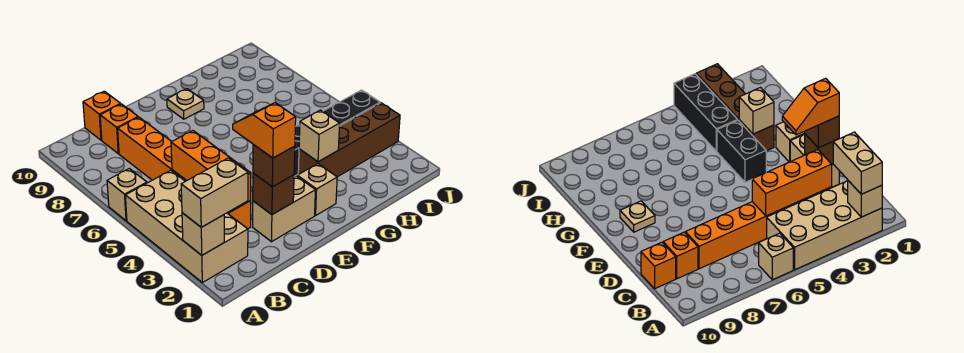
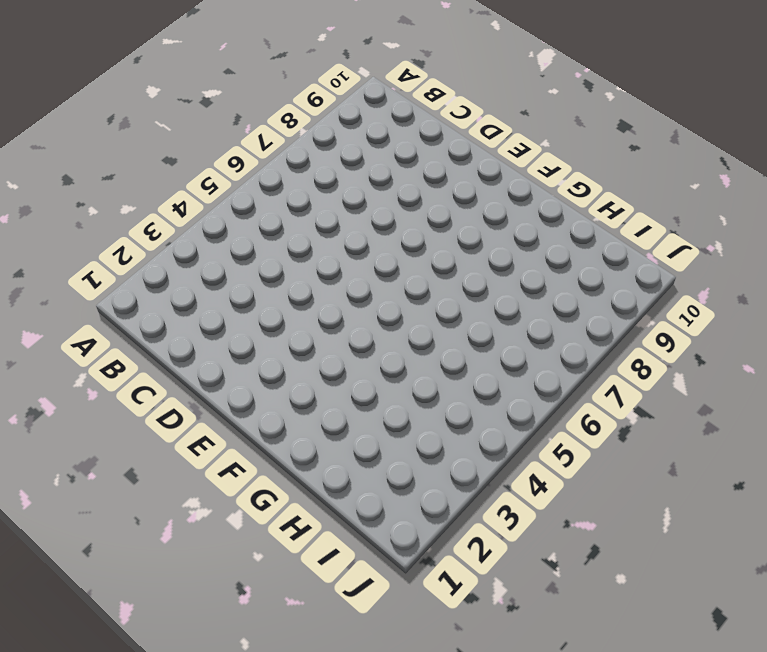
none -> tan 2x4 brick [125,170,248,283]
none -> tan 1x1 brick [107,169,147,221]
none -> orange 1x6 brick [118,117,251,229]

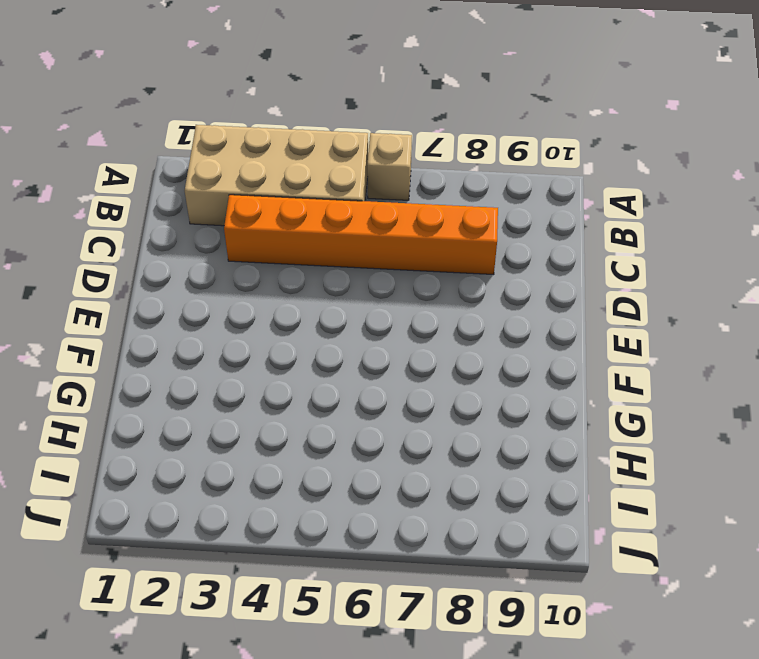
none -> orange 1x1 brick [100,104,138,154]
none -> orange 1x1 brick [83,91,120,140]
none -> tan 1x2 brick [253,176,315,242]

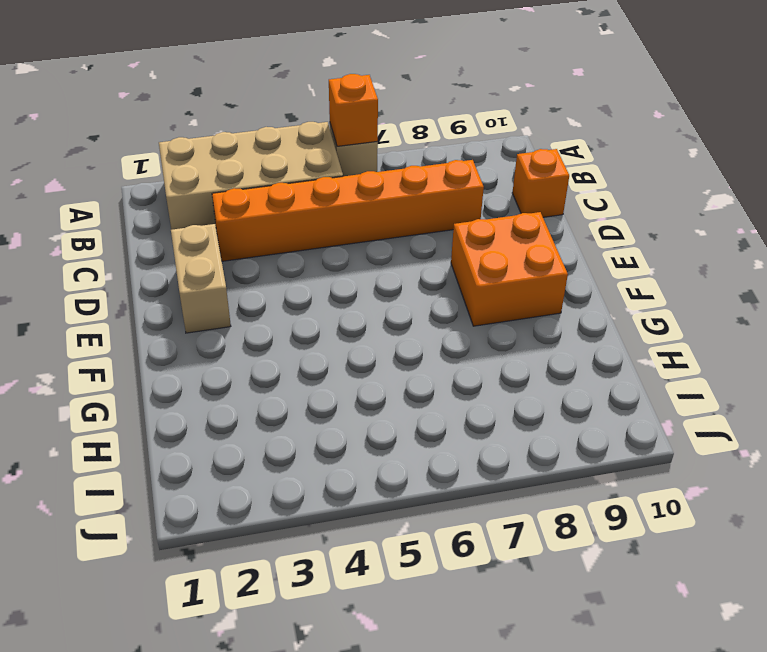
orange 1x1 brick [329,74,378,146] -> orange 1x1 brick moved to [100,104,138,154]
orange 2x2 brick [451,212,568,326] -> tan 1x1 plate [167,89,204,119]
none -> tan 1x1 brick [297,164,337,215]
none -> black 1x2 brick [717,120,766,182]
none -> brown 1x4 brick [298,103,400,177]

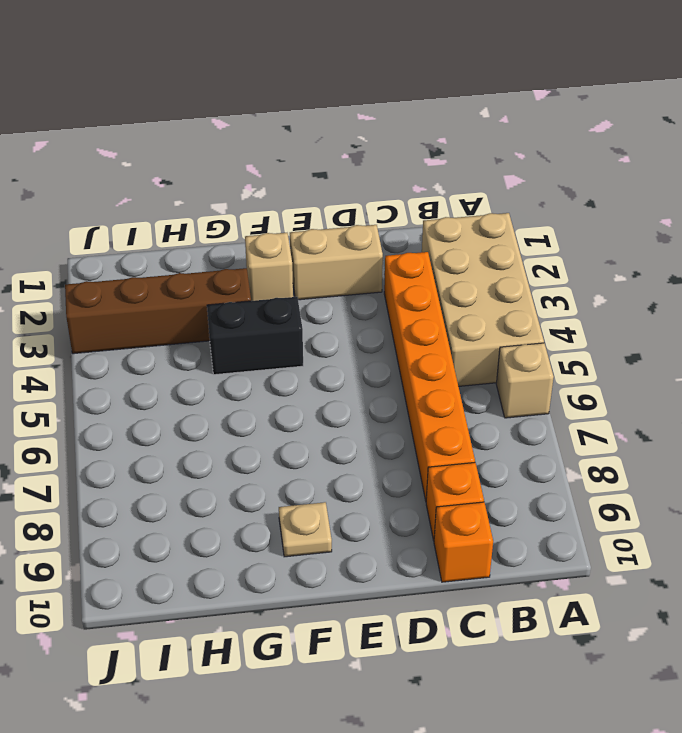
none -> black 1x3 brick [323,90,380,126]
none -> tan 1x1 brick [182,213,224,255]
none -> orange 1x3 brick [171,131,251,213]

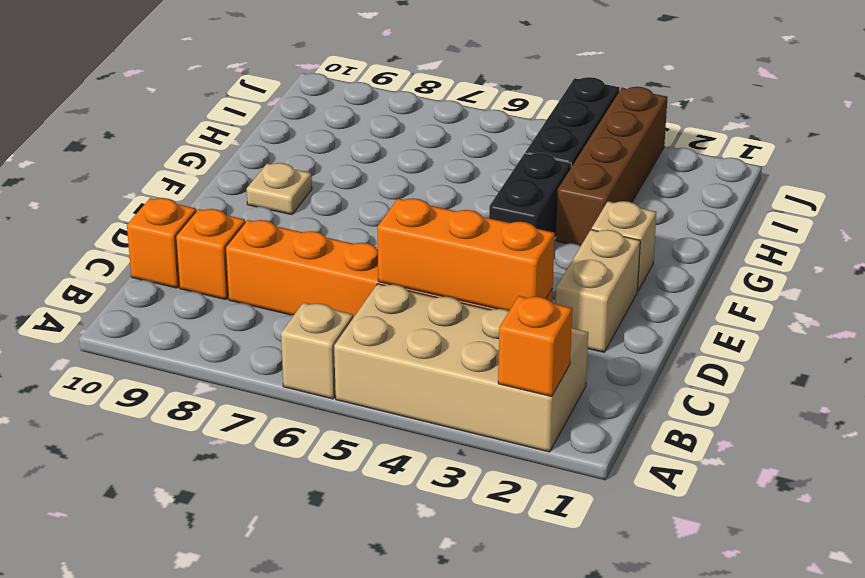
orange 1x1 brick [498,296,572,396] -> tan 1x1 brick [182,213,224,255]
none -> brown 1x1 brick [253,173,294,215]
none -> tan 1x1 brick [299,110,340,162]
none -> tan 1x2 brick [181,158,248,227]

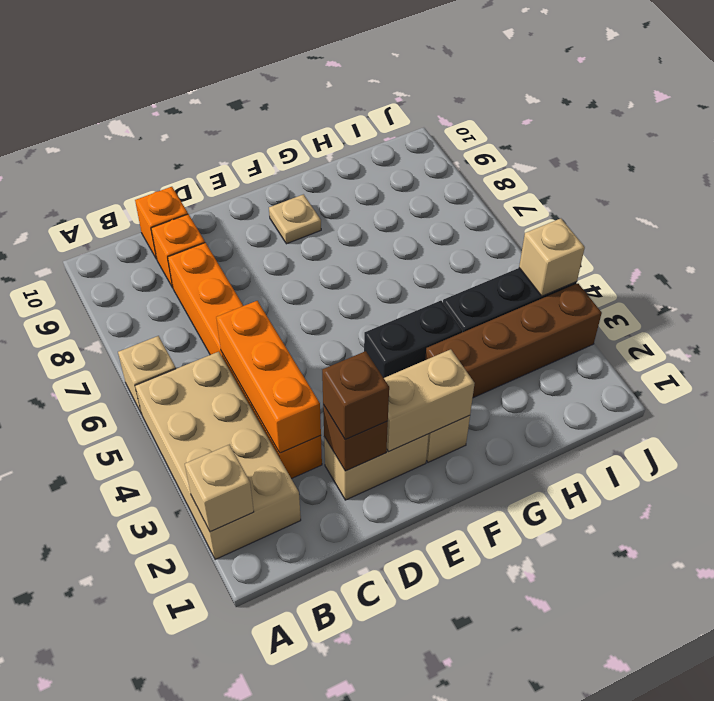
tan 1x2 brick [384,349,475,452] -> tan 1x2 brick moved to [181,158,248,227]
tan 1x1 brick [519,218,585,296] -> tan 1x1 brick moved to [299,110,340,162]
none -> orange 1x2 slope [233,103,296,158]

